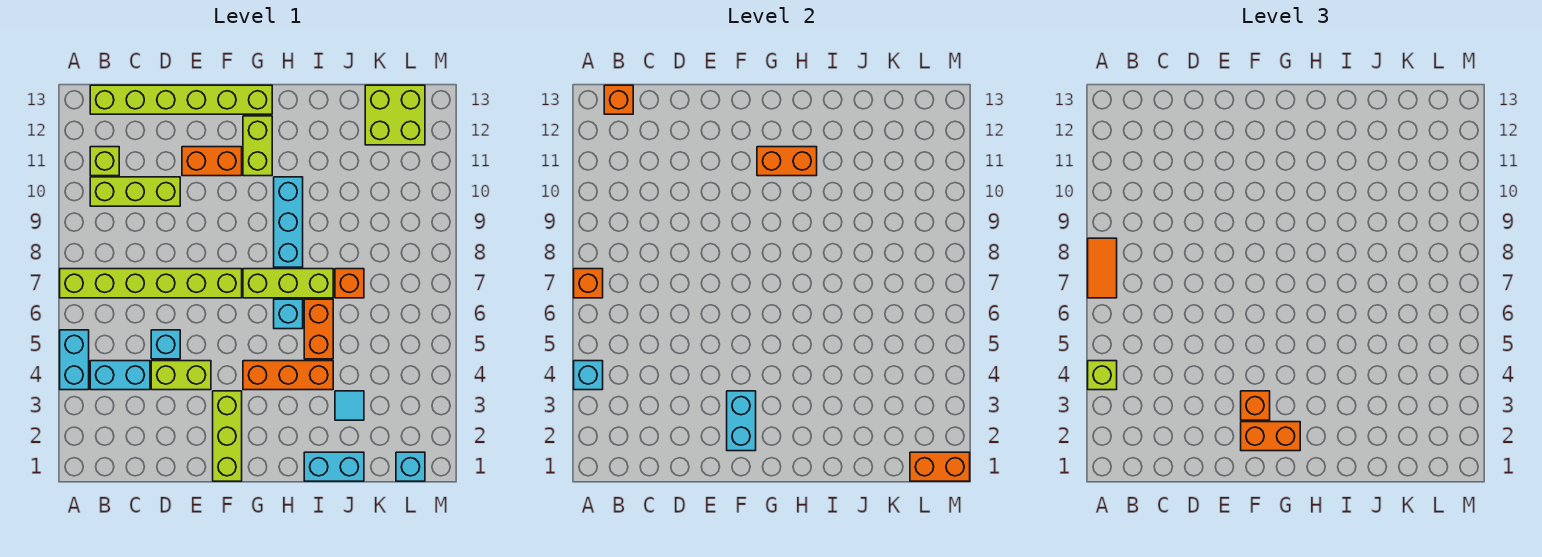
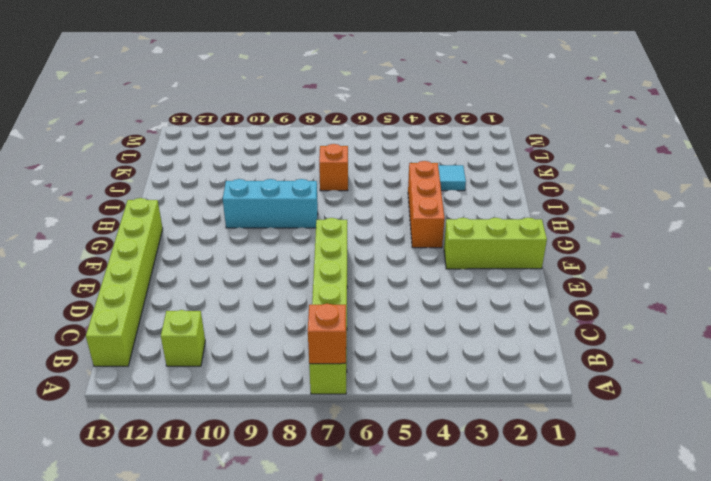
none -> cyan 1x2 brick [60,330,89,390]
none -> cyan 1x2 brick [90,361,150,390]
none -> lime 1x3 brick [90,177,180,206]
none -> lime 1x2 brick [151,361,211,390]

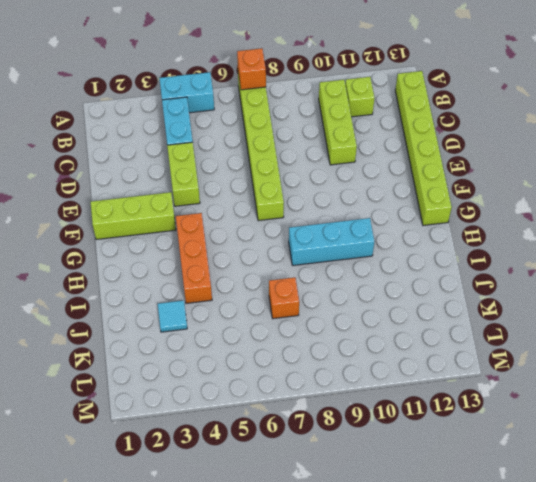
none -> cyan 1x1 brick [151,330,180,359]
none -> orange 1x2 brick [182,147,242,176]
none -> lime 1x3 brick [243,269,333,298]
none -> lime 1x2 brick [243,116,272,176]

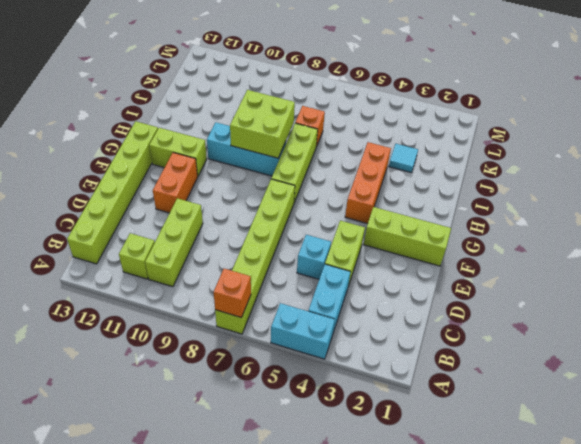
lime 2x2 brick [230,90,295,158] -> lime 2x2 brick moved to [365,85,425,145]
none -> cyan 1x1 brick [274,299,303,329]
none -> cyan 1x2 brick [304,452,364,481]
none -> orange 1x2 brick [304,299,333,359]
none -> cyan 1x1 brick [396,452,425,481]

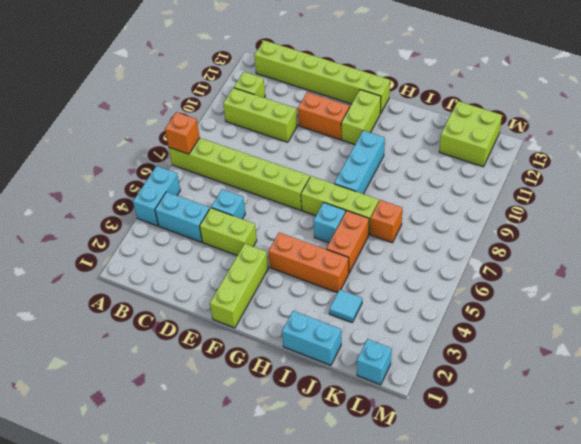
none -> cyan 1x1 brick [574,361,603,390]
none -> orange 1x1 brick [604,85,633,114]
none -> cyan 1x2 brick [727,391,756,451]
none -> orange 1x2 brick [757,147,817,176]

